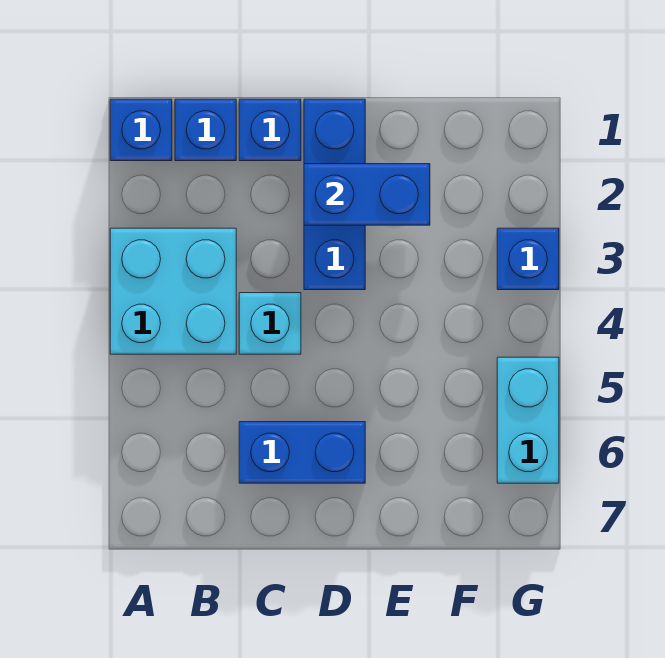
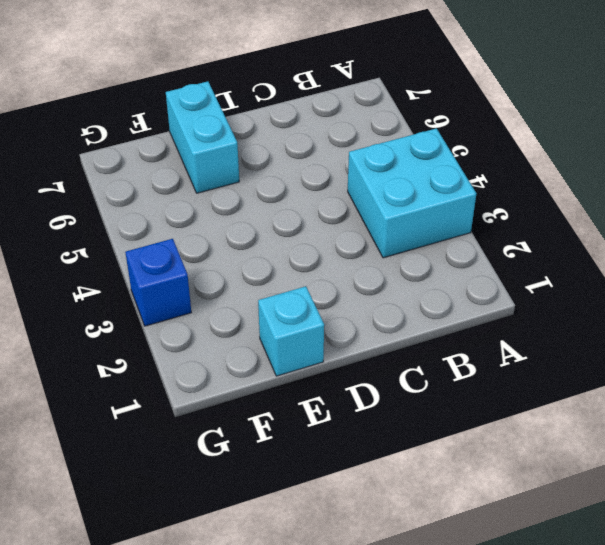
cyan 1x1 brick [258,286,324,376] -> cyan 1x1 brick moved to [239,293,301,354]
cyan 1x2 brick [166,81,239,193] -> cyan 1x2 brick moved to [497,357,559,483]
none -> blue 1x1 brick [110,99,172,161]
none -> blue 1x1 brick [175,99,236,161]

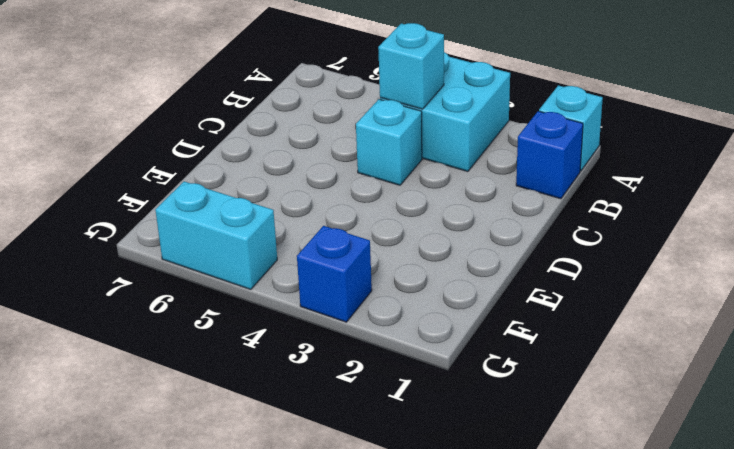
cyan 1x1 brick [539,85,603,171] -> blue 1x1 brick [110,99,172,161]
cyan 1x1 brick [378,23,444,109] -> none
none -> blue 1x1 brick [239,99,301,161]
none -> blue 1x2 brick [239,422,365,483]

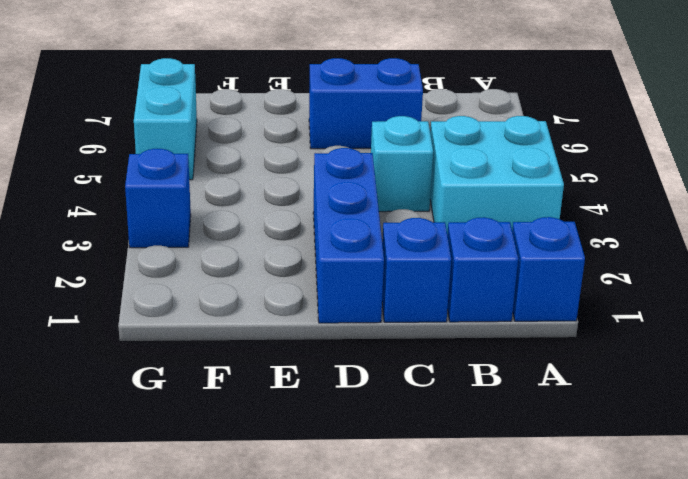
none -> blue 1x2 brick [304,164,430,225]

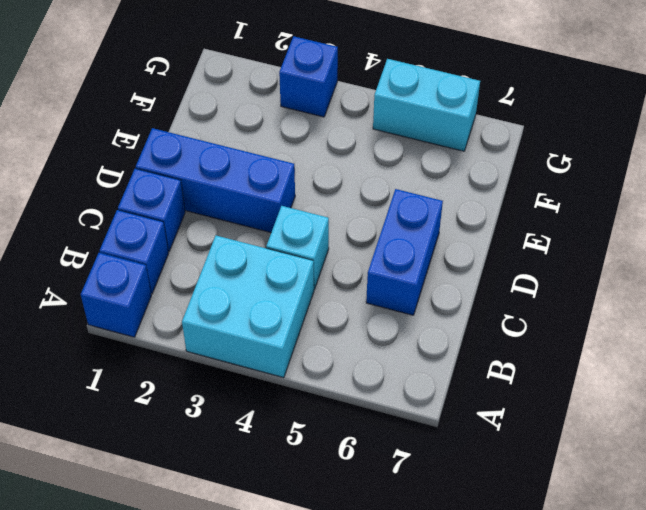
none -> blue 1x2 brick [304,164,430,225]

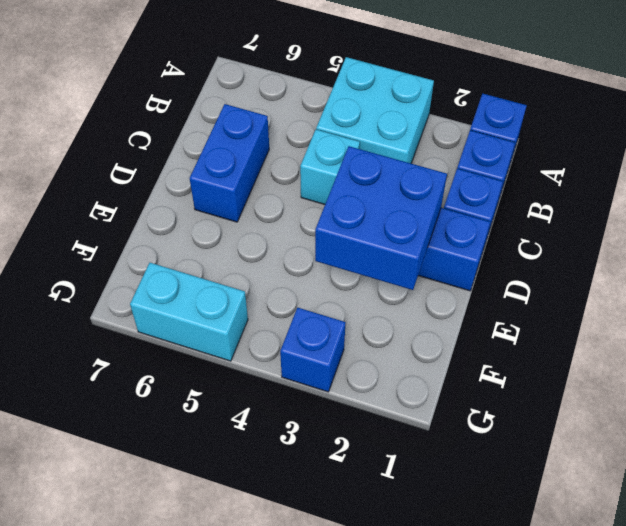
blue 2x2 brick [315,146,447,290] -> blue 1x2 brick [304,164,430,225]

